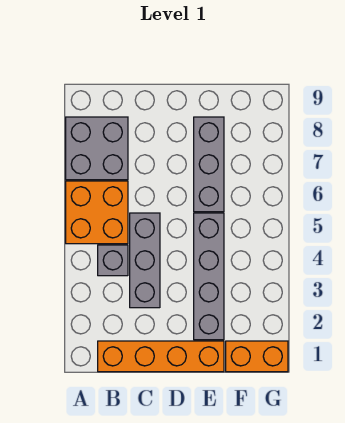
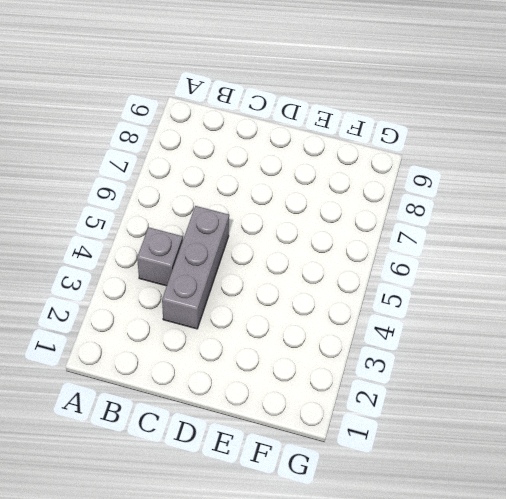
none -> orange 2x2 brick [66,181,128,244]
none -> grey 2x2 brick [66,117,128,180]

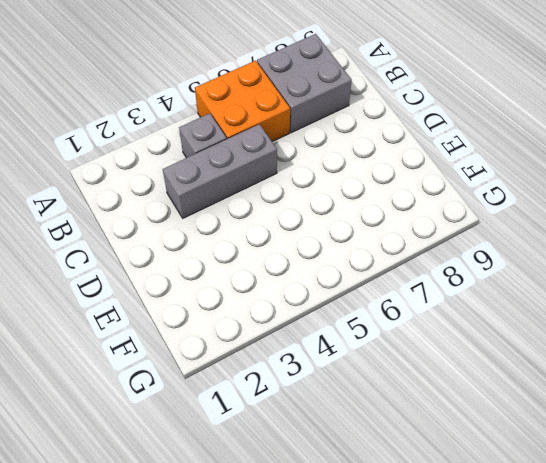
none -> orange 1x4 brick [98,341,224,372]
none -> grey 1x4 brick [194,213,224,340]

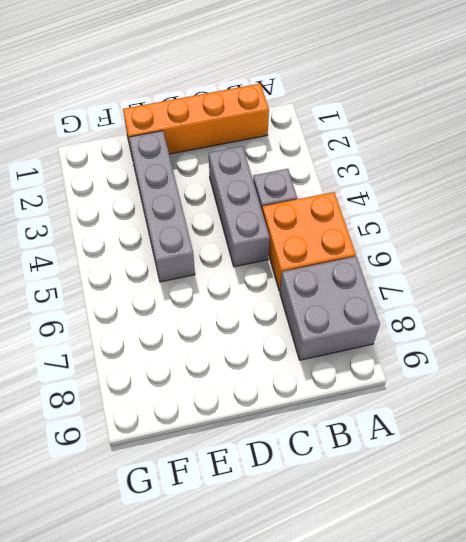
none -> grey 1x3 brick [194,117,224,212]
none -> orange 1x2 brick [226,341,288,372]

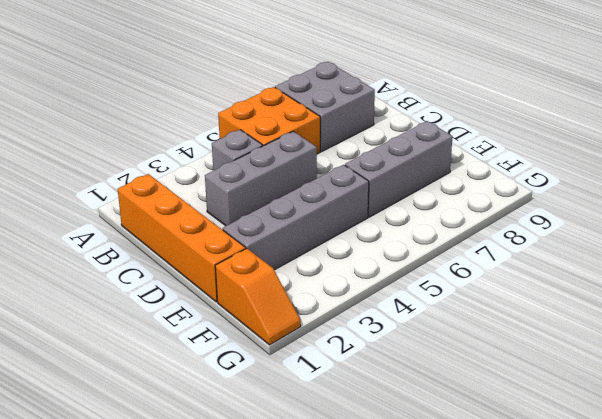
orange 1x2 slope [215,248,301,345] -> orange 1x2 brick [226,341,288,372]

